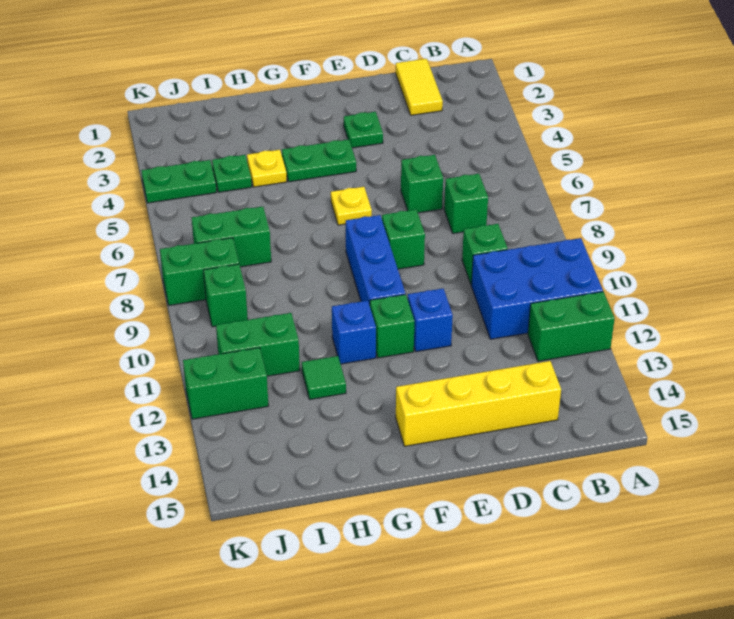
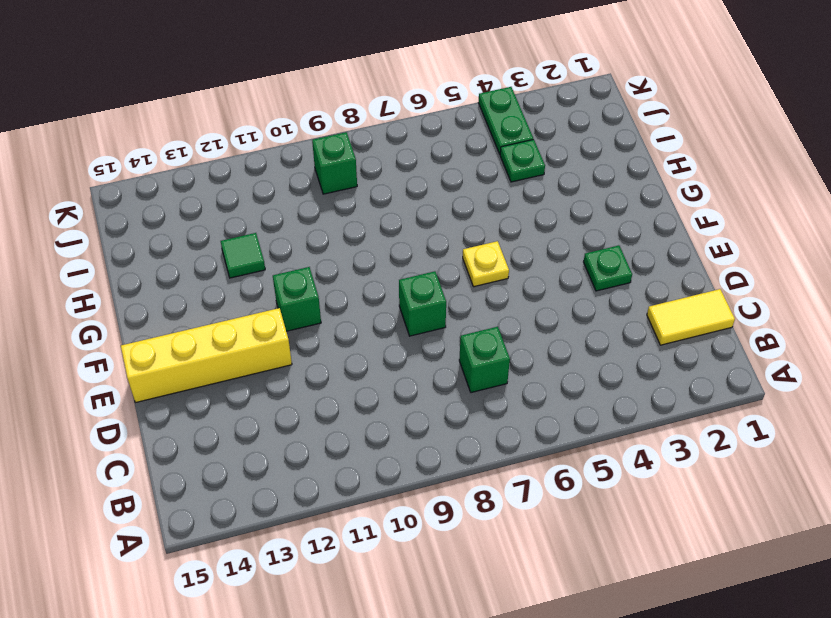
yellow 1x4 brick [121,308,292,403] -> yellow 1x4 brick turned to [396,361,561,446]
none -> blue 2x3 brick [471,238,603,339]
none -> green 1x2 brick [528,292,615,361]
none -> green 1x1 brick [462,224,508,285]

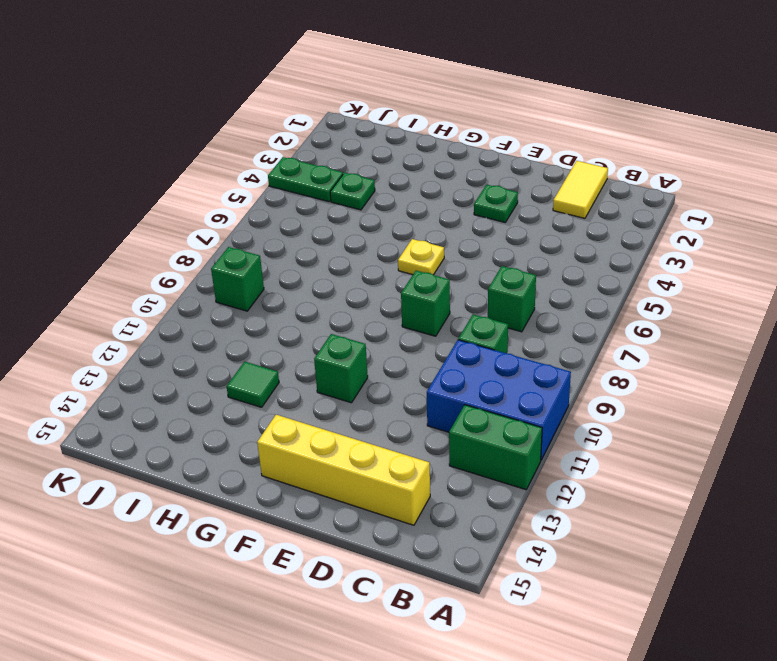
none -> green 1x1 brick [401,155,443,213]
none -> blue 1x1 brick [408,289,453,352]
none -> green 1x2 plate [282,139,356,182]

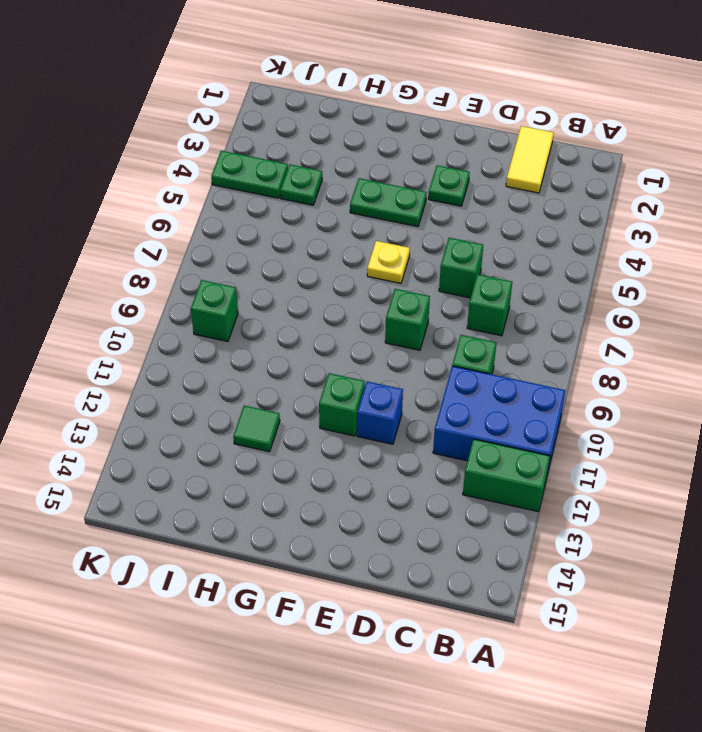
none -> yellow 1x4 brick [396,361,561,446]
none -> blue 1x3 brick [346,215,406,305]
none -> blue 1x1 brick [332,301,376,364]

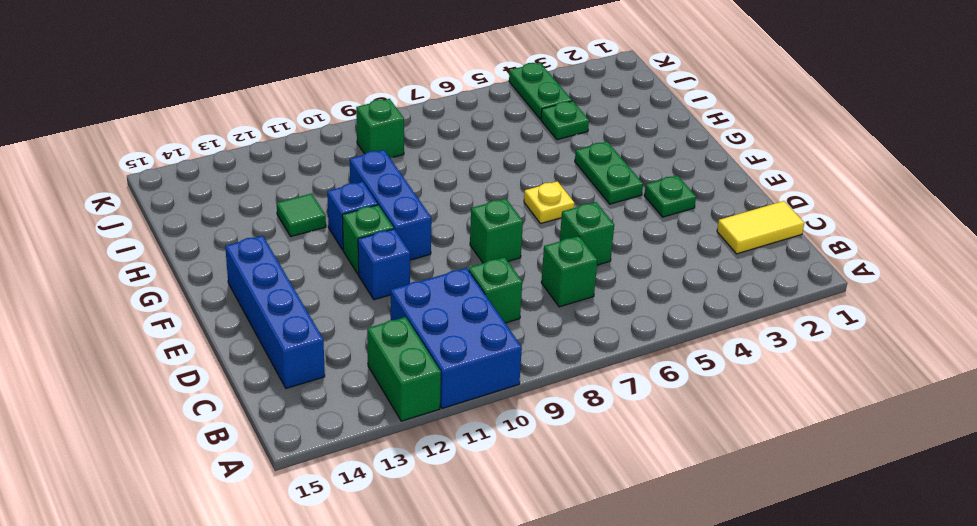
blue 1x4 brick [225,236,325,388] -> yellow 1x4 brick [396,361,561,446]
blue 1x3 brick [350,150,431,260] -> blue 1x3 brick turned to [346,215,406,305]
none -> yellow 1x1 plate [247,150,287,187]
none -> green 1x2 brick [192,207,271,267]
none -> green 1x2 brick [216,313,300,376]

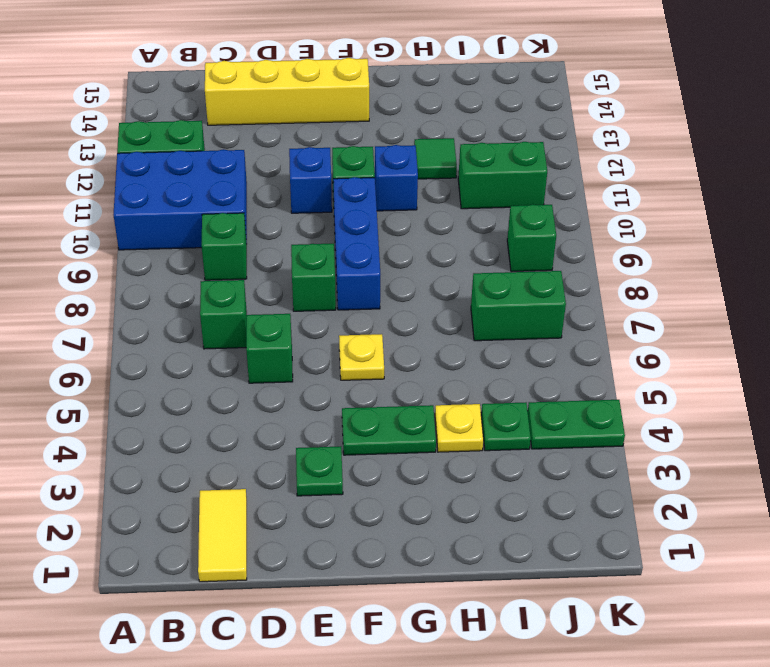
none -> green 1x2 brick [160,238,239,305]
none -> green 1x2 brick [183,348,269,419]

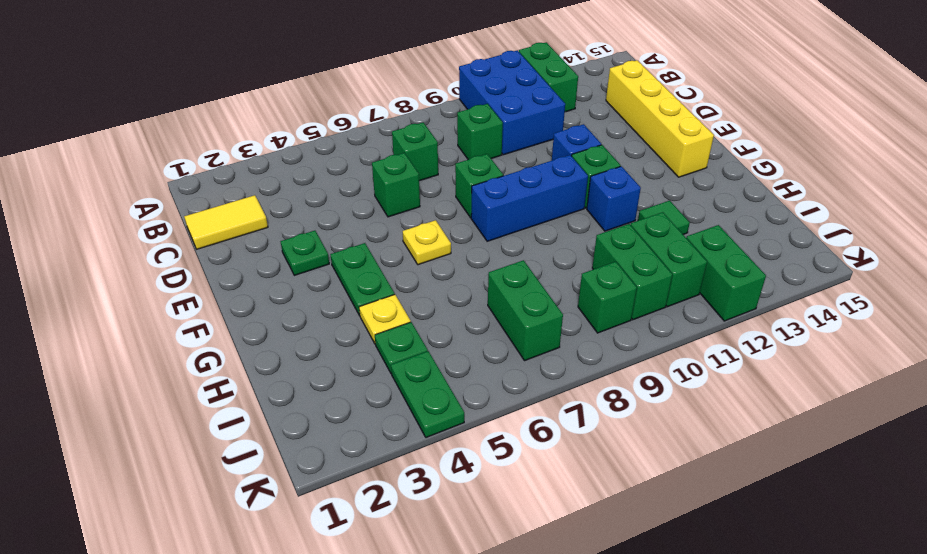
green 1x2 brick [592,224,672,320] -> green 1x2 brick moved to [160,238,239,305]

